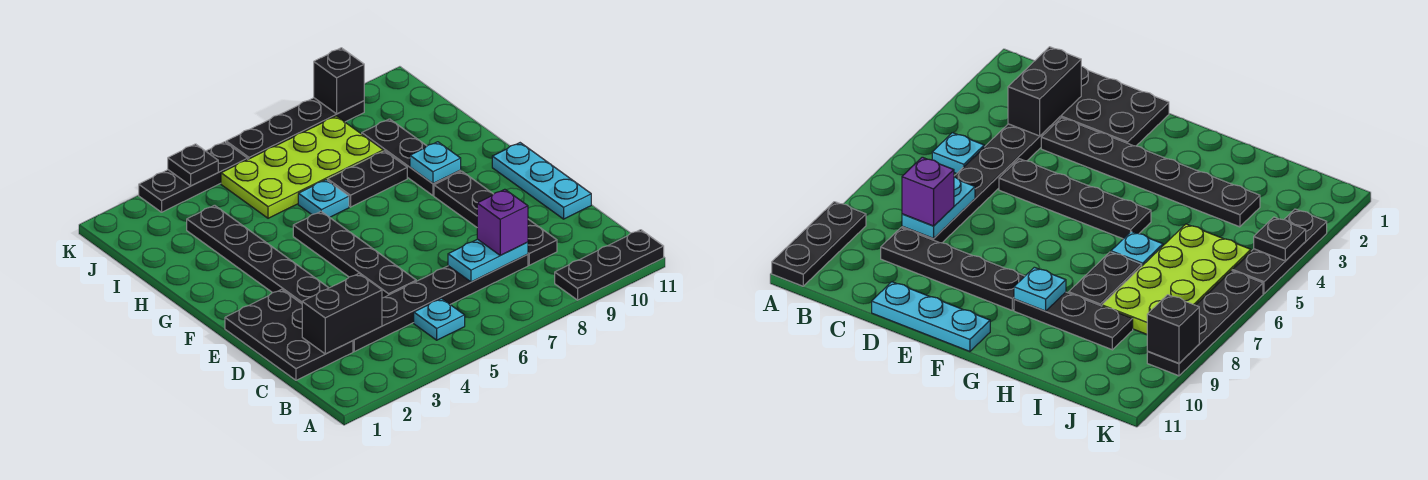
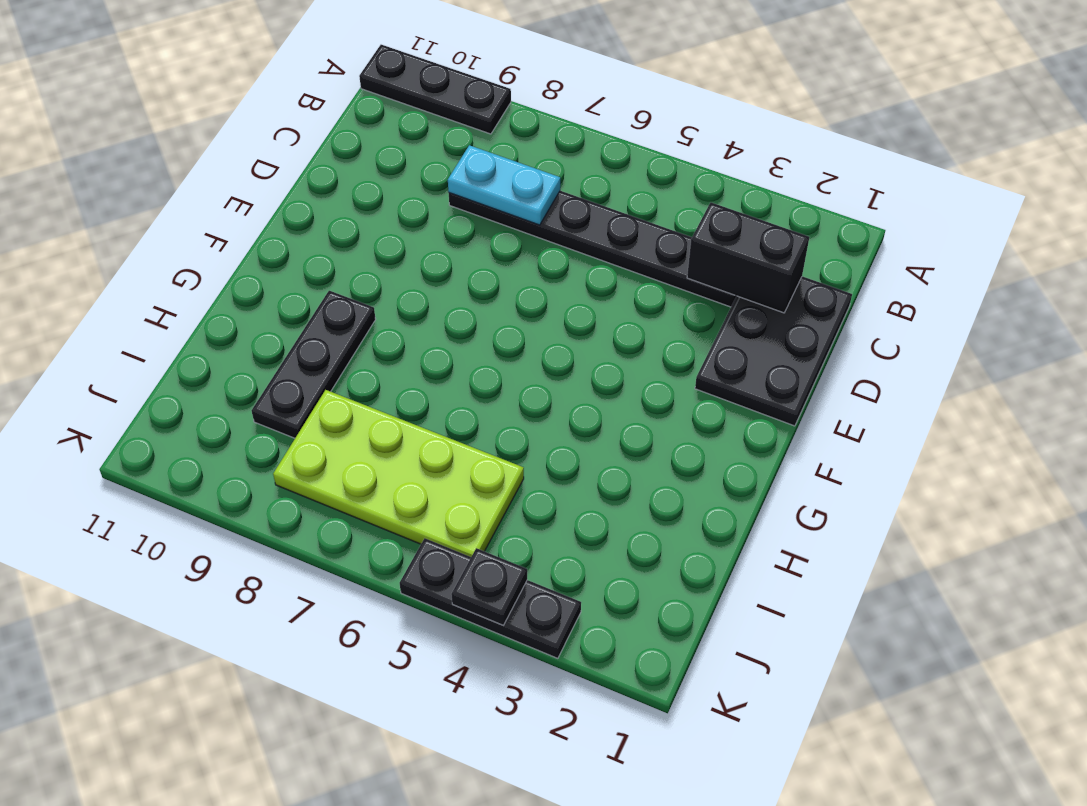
none -> cyan 1x1 plate [414,299,465,340]
none -> black 1x4 plate [434,171,557,265]
none -> black 1x6 plate [187,205,328,304]

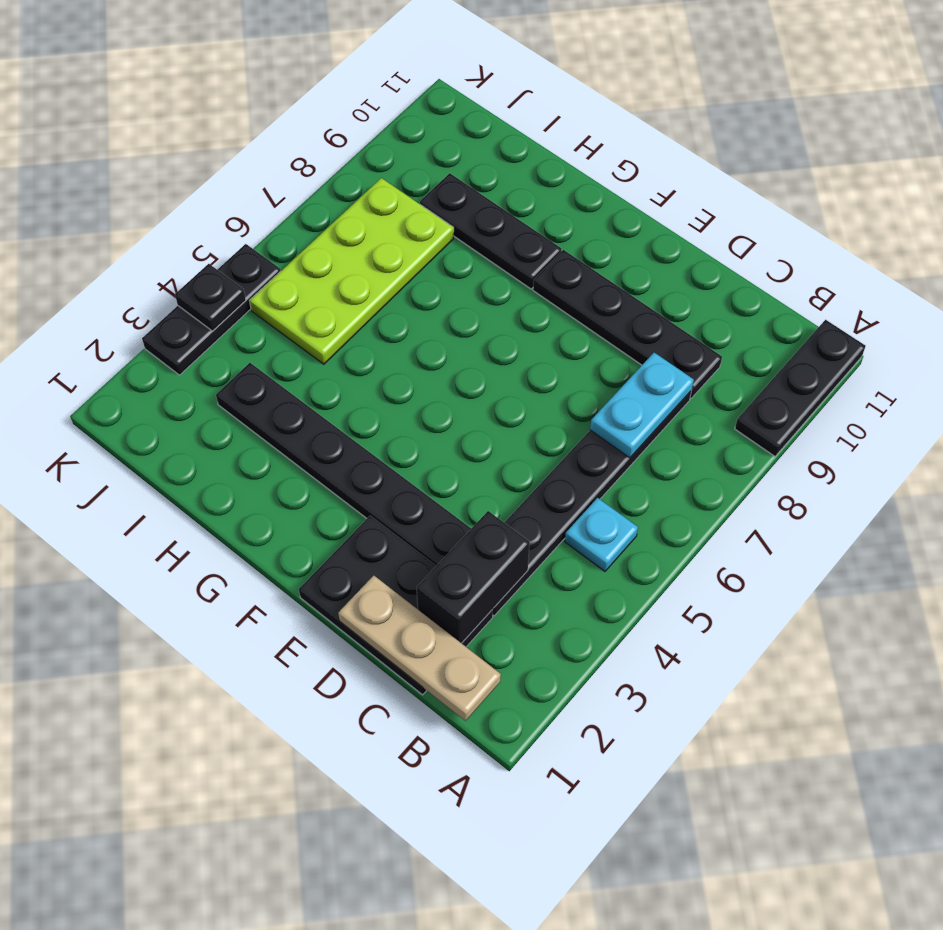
tan 1x3 plate [338,576,501,721] -> none
none -> black 1x4 plate [293,212,416,298]
none -> cyan 1x3 plate [492,143,591,219]
none -> cyan 1x1 plate [298,180,349,217]

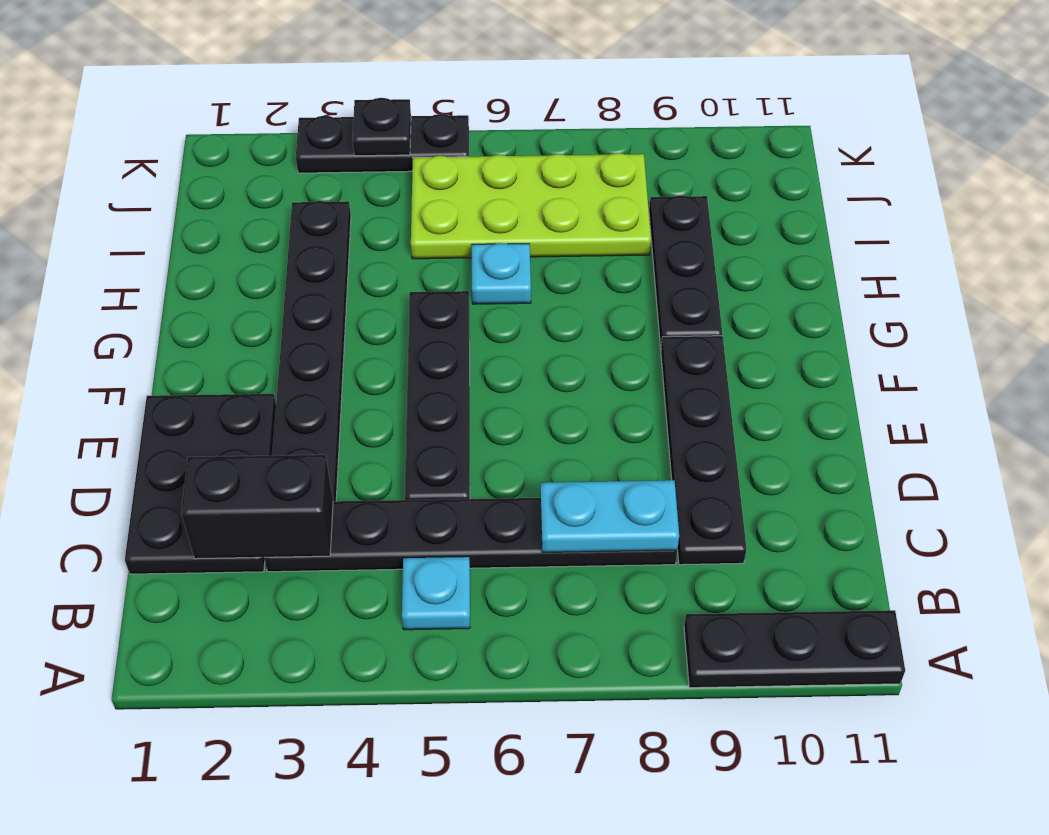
none -> cyan 1x3 plate [492,143,591,219]
none -> black 1x2 plate [328,151,407,207]
none -> black 1x4 plate [226,98,364,159]

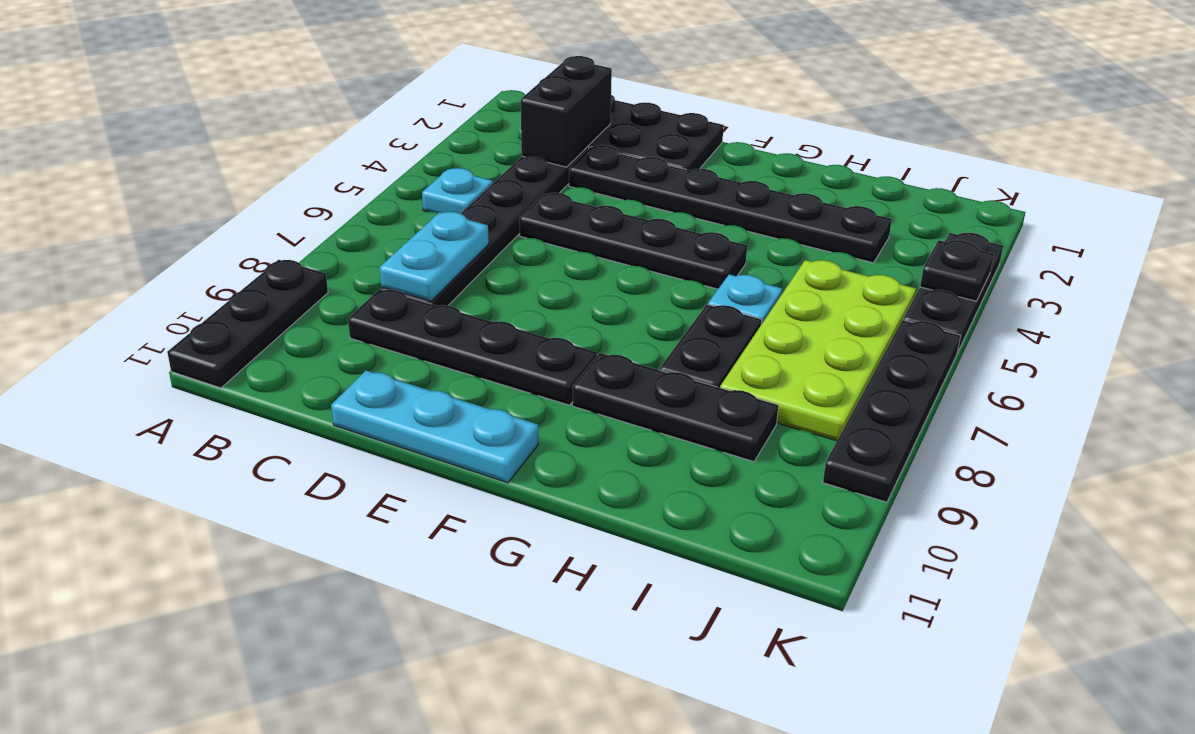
none -> cyan 1x1 plate [410,142,461,184]
none -> black 1x1 brick [314,48,364,114]
none -> purple 1x1 brick [477,189,528,255]

